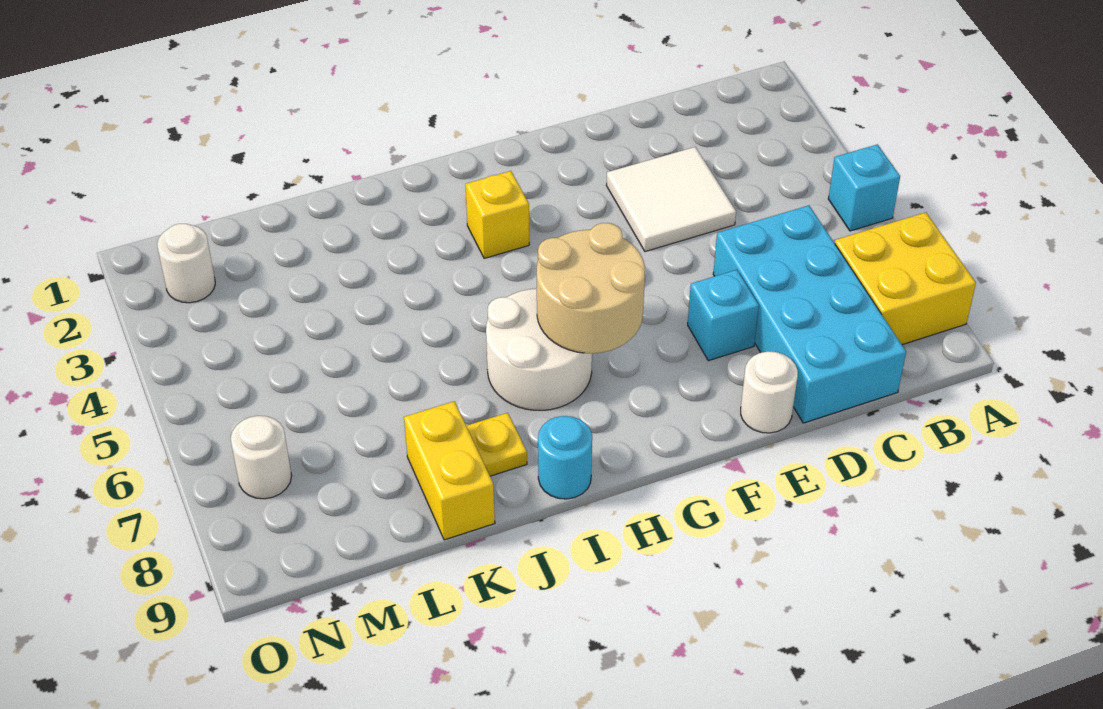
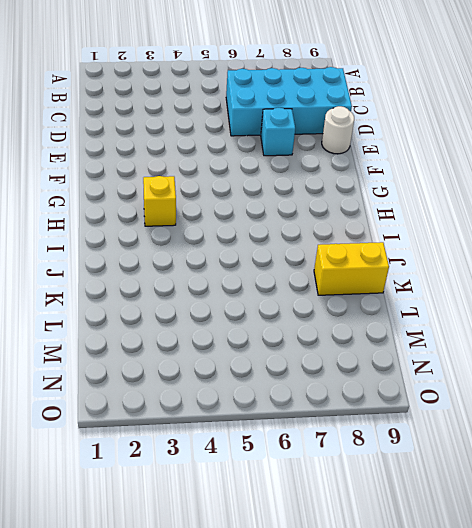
none -> cyan 1x1 brick [828,144,900,231]
none -> yellow 2x2 brick [835,212,976,345]
none -> white 2x2 tile [606,147,736,252]

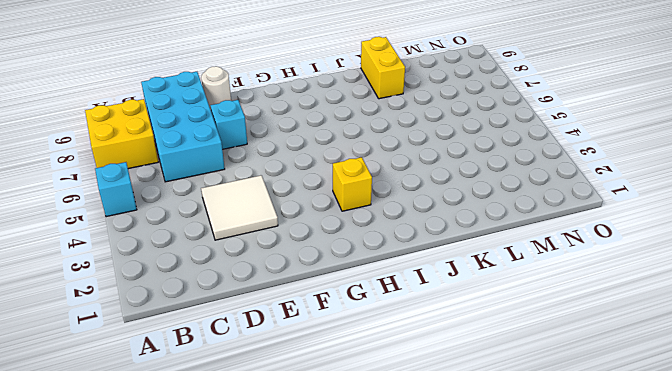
none -> white 2x2 round brick [486,289,592,410]
none -> cyan 1x1 round brick [538,416,592,499]
none -> yellow 1x1 plate [466,413,527,476]

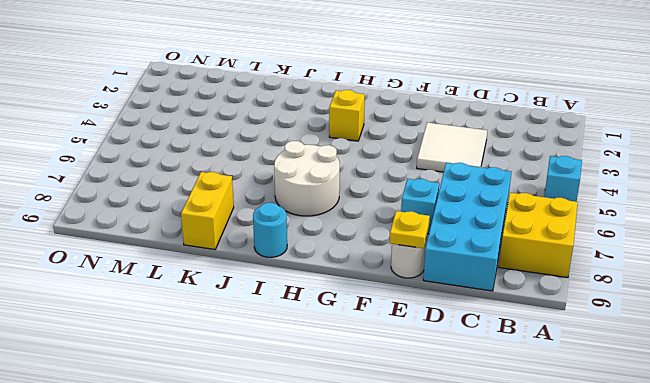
yellow 1x1 plate [389,211,430,248] -> yellow 1x1 plate moved to [466,413,527,476]
none -> white 1x1 round brick [157,224,215,303]
none -> white 1x1 round brick [231,416,292,499]
none -> tan 2x2 round brick [537,223,645,353]

